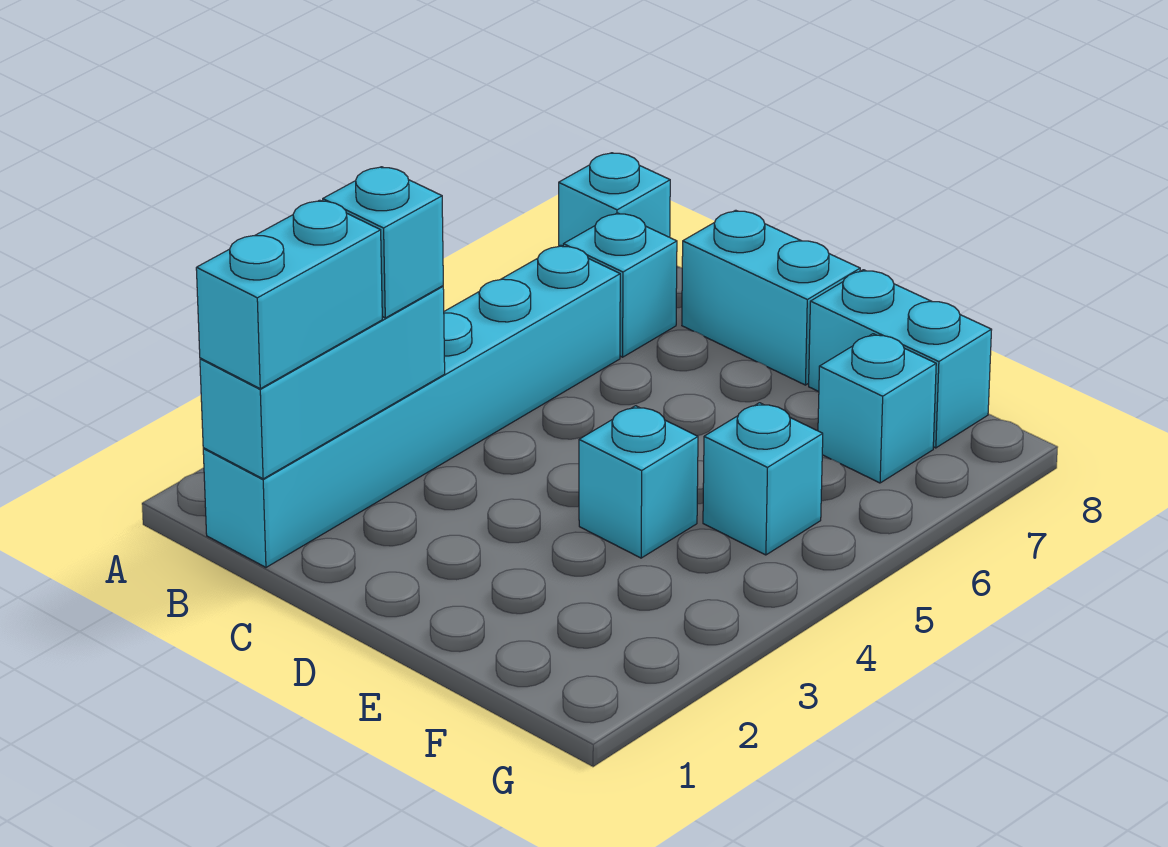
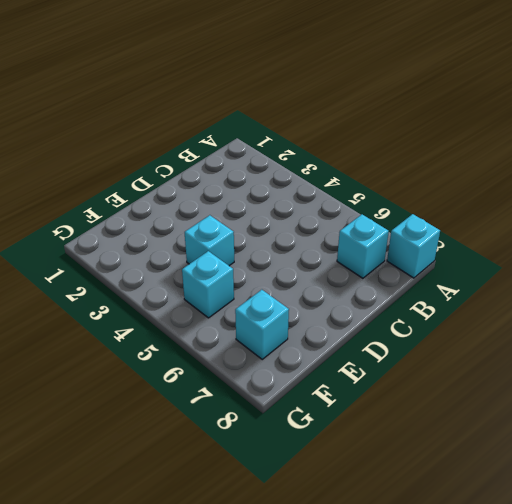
none -> cyan 1x6 brick [203,245,620,567]
none -> cyan 1x2 brick [682,210,860,385]

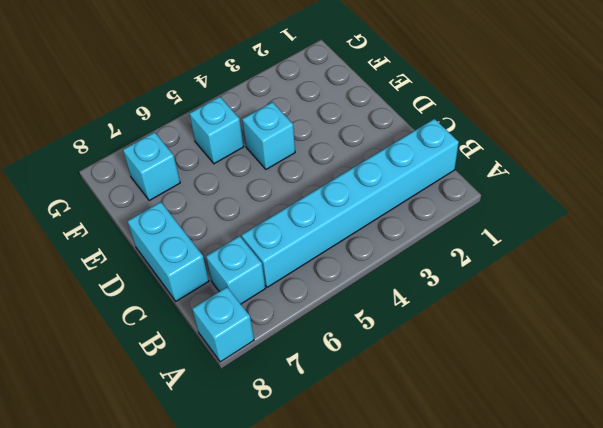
none -> cyan 1x2 brick [809,270,992,448]
none -> cyan 1x3 brick [200,286,445,479]

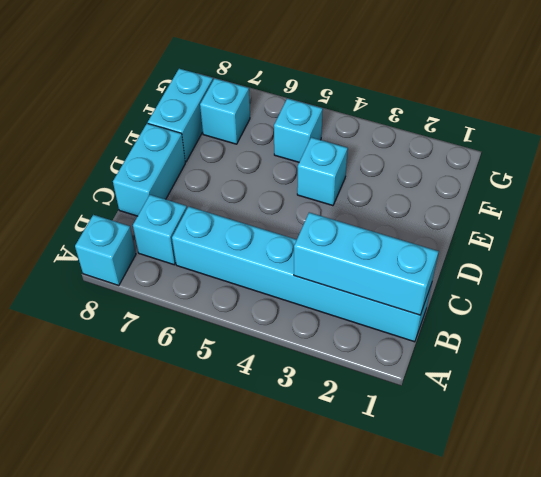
none -> cyan 1x2 brick [196,200,382,389]
none -> cyan 1x1 brick [323,167,443,318]

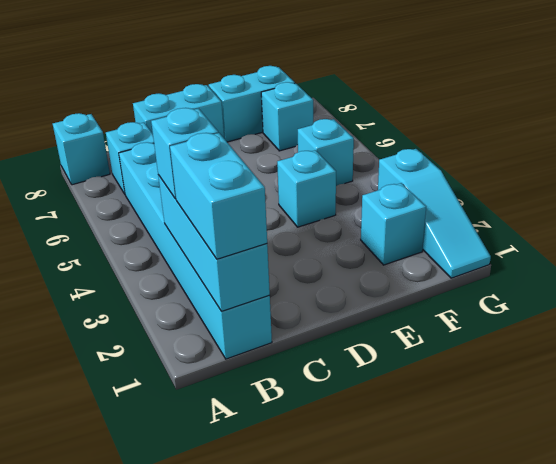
cyan 1x1 brick [361,183,426,265] -> none
cyan 1x3 slope [378,149,491,278] -> none

